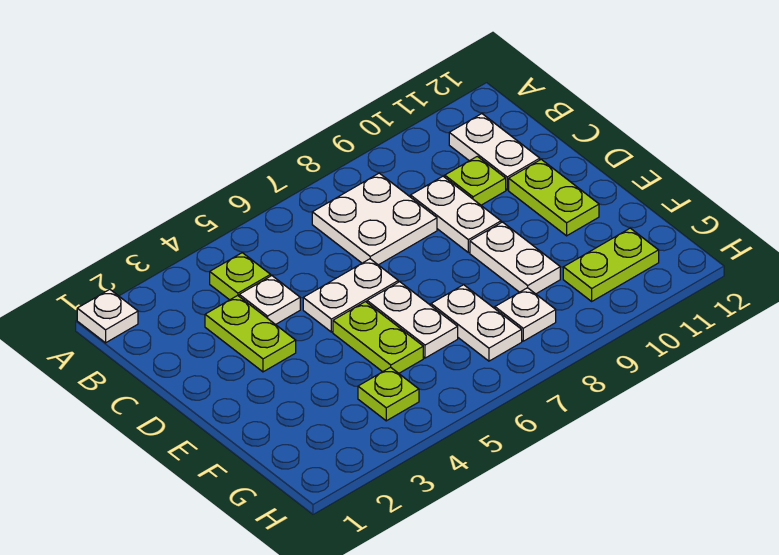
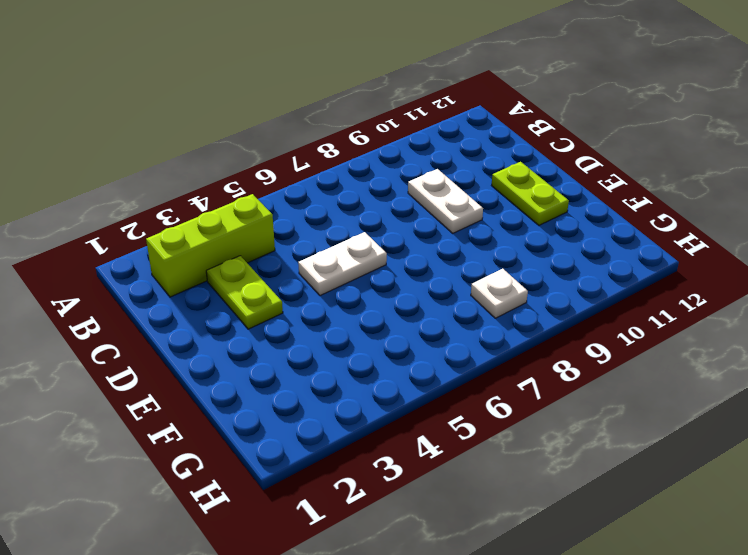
lime 1x3 brick [146,194,275,297] -> lime 1x1 plate [210,253,271,300]
none -> white 1x1 plate [77,289,138,343]
none -> white 2x2 plate [312,173,437,265]
none -> white 1x2 plate [449,114,540,190]

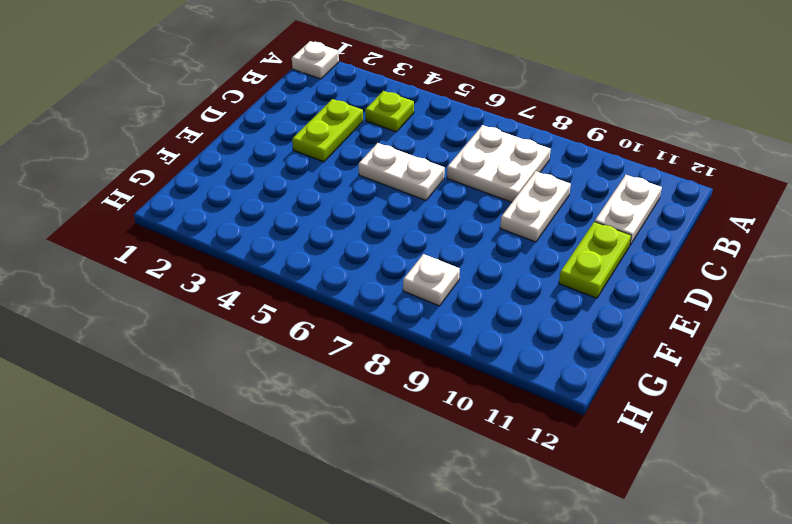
none -> white 1x1 plate [239,276,300,325]
none -> lime 1x1 plate [445,156,506,205]
none -> lime 1x2 plate [333,302,423,373]

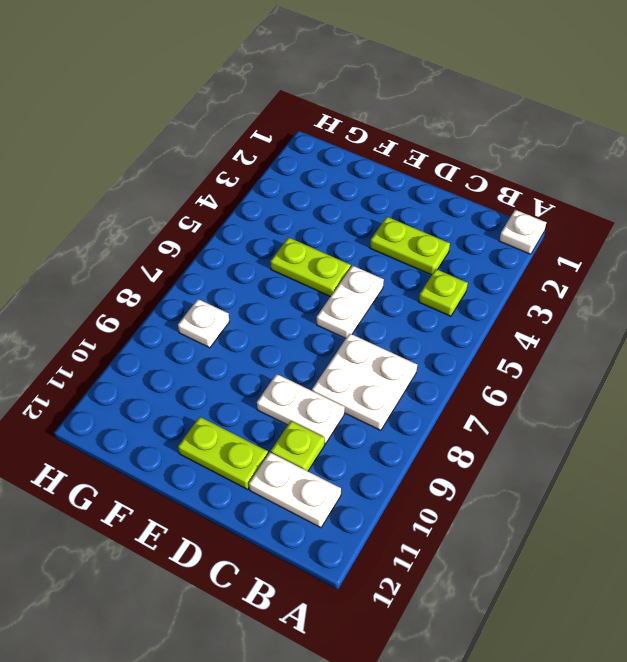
none -> white 1x1 plate [239,276,300,325]
none -> white 1x2 plate [367,282,458,358]
none -> white 1x2 plate [470,222,560,294]

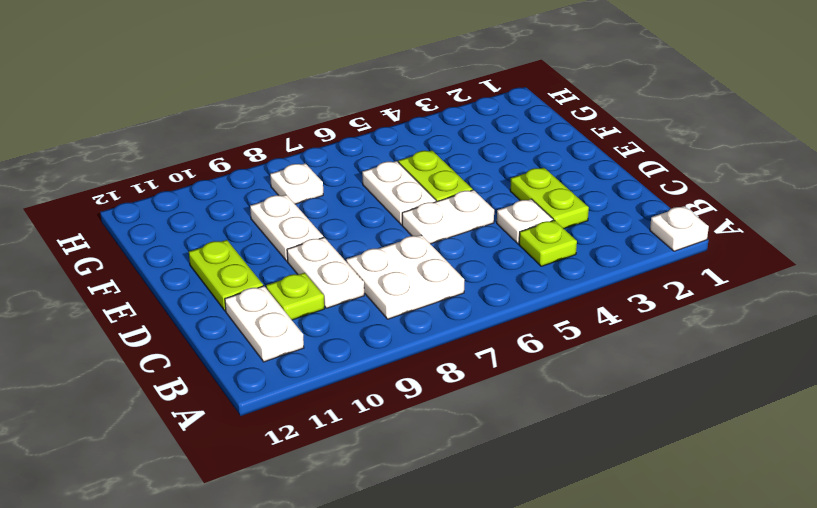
none -> white 1x2 plate [431,285,522,361]
none -> lime 1x1 plate [358,367,419,421]
none -> lime 1x2 plate [563,228,659,301]

